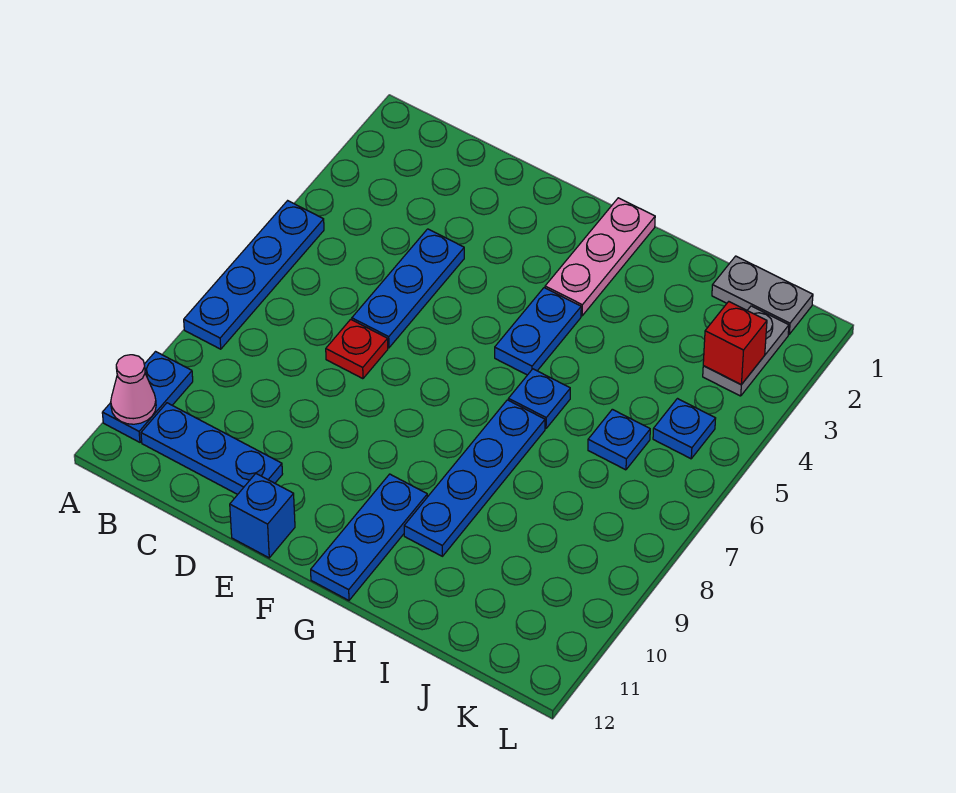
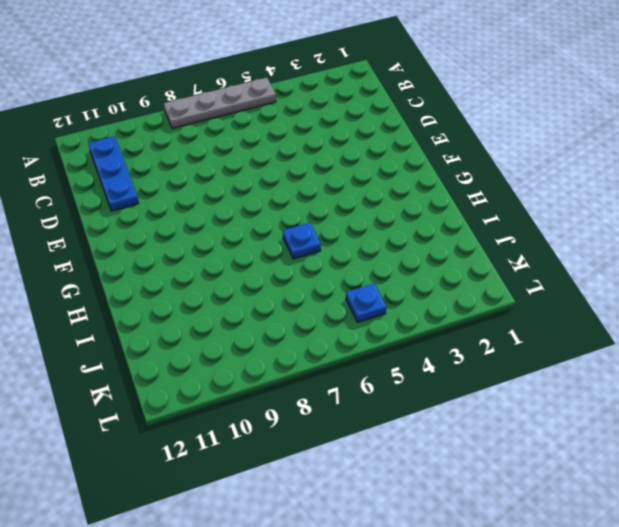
grey 1x4 plate [164,78,276,129] -> blue 1x4 plate [184,201,324,349]
none -> blue 1x2 plate [102,352,193,442]
none -> blue 1x3 plate [352,229,464,348]
none -> red 1x1 plate [326,319,388,379]

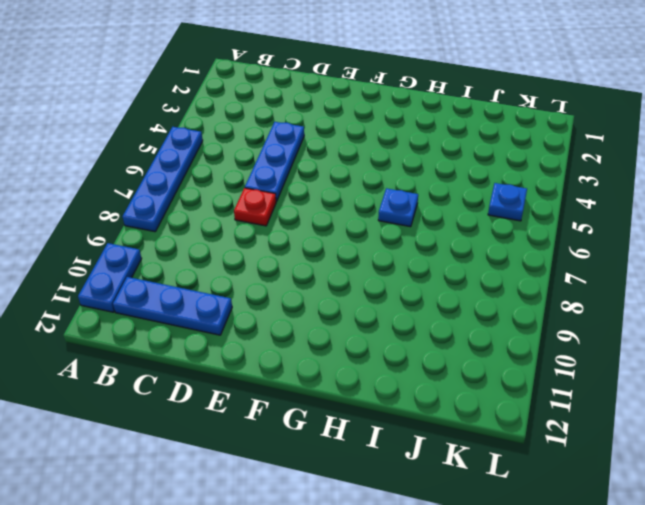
none -> blue 1x1 brick [230,474,295,558]
none -> pink 1x3 plate [545,198,655,316]
none -> blue 1x2 plate [495,288,581,375]

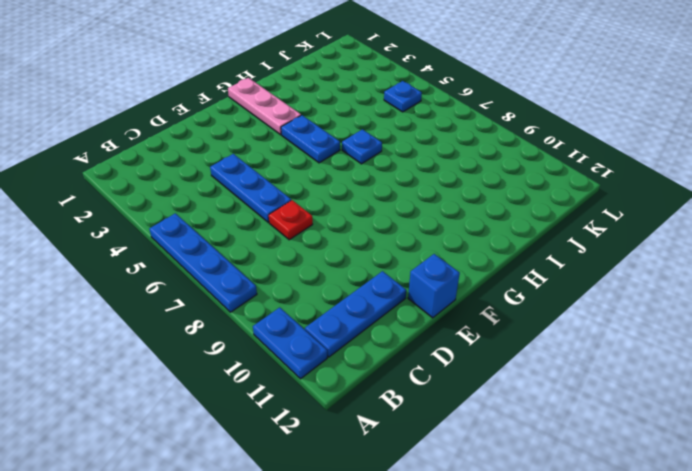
none -> blue 1x3 plate [311,474,427,600]
none -> blue 1x4 plate [404,400,545,556]
none -> grey 1x2 plate [712,256,813,334]

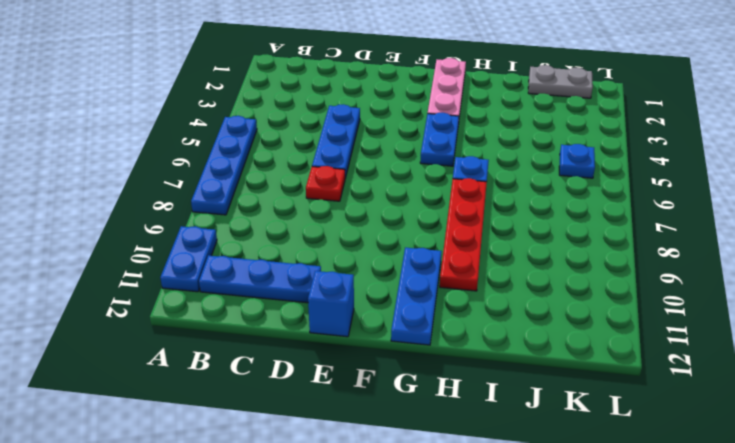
red 1x4 plate [440,178,487,291] -> blue 1x4 plate [404,400,545,556]
none -> blue 1x1 plate [588,409,650,470]
none -> grey 1x2 plate [703,306,789,396]
none -> pink 1x1 cone [111,355,156,424]

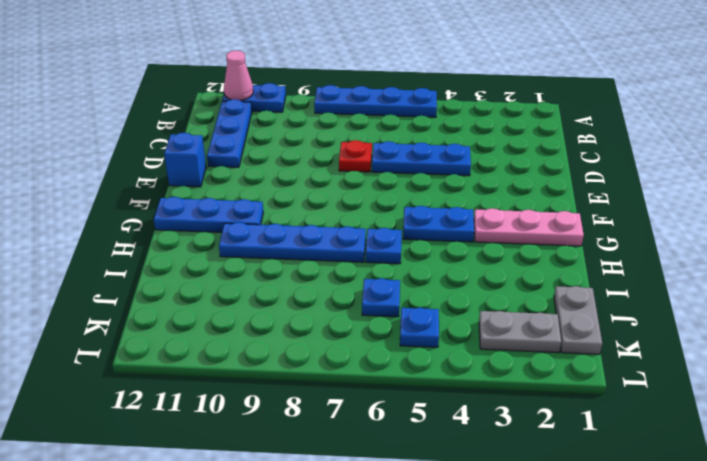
none -> red 1x1 brick [703,302,767,385]

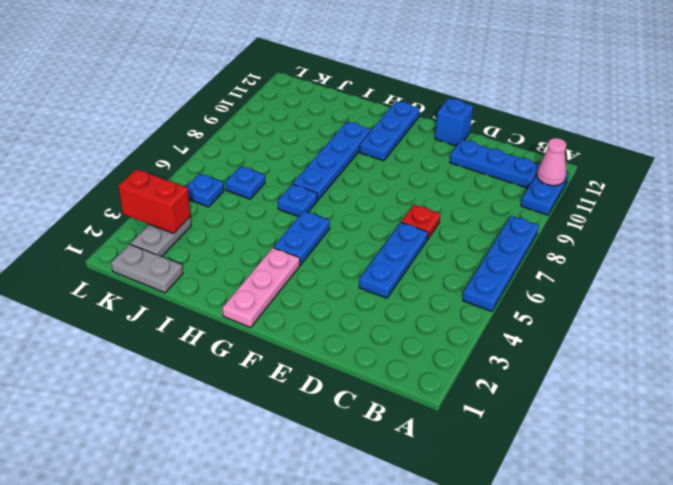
red 1x2 brick [119,169,190,234] -> red 1x1 brick [703,302,767,385]

